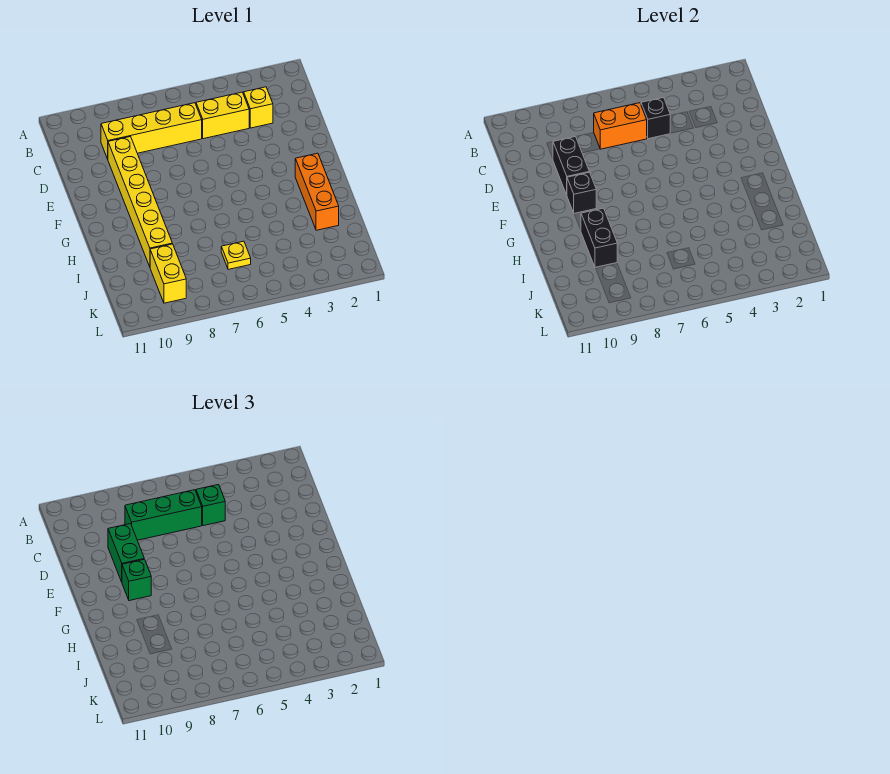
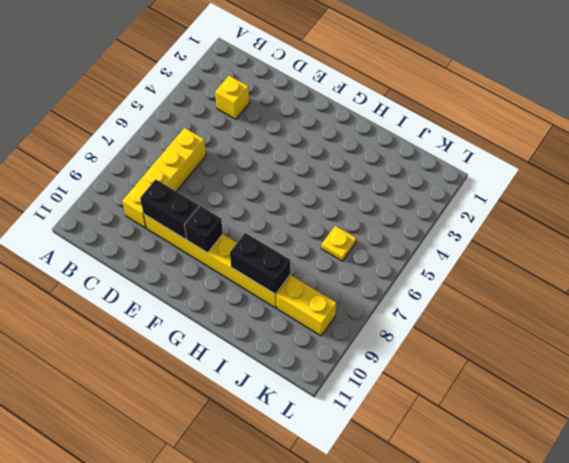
none -> yellow 1x2 brick [196,92,249,139]
none -> orange 1x3 brick [295,153,339,230]
none -> black 1x1 brick [641,98,670,139]

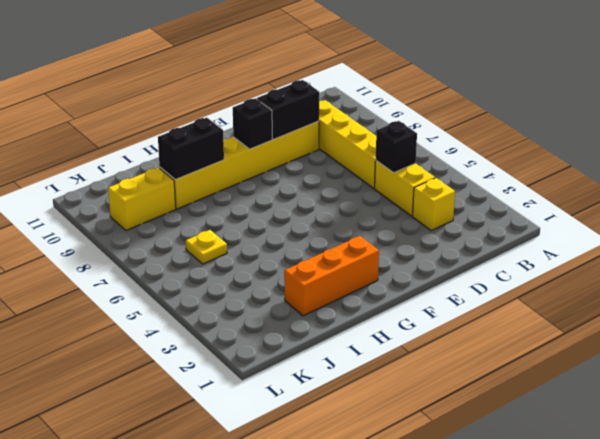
none -> orange 1x2 brick [594,103,647,149]
none -> green 1x1 brick [196,485,225,526]
none -> green 1x3 brick [125,490,202,540]

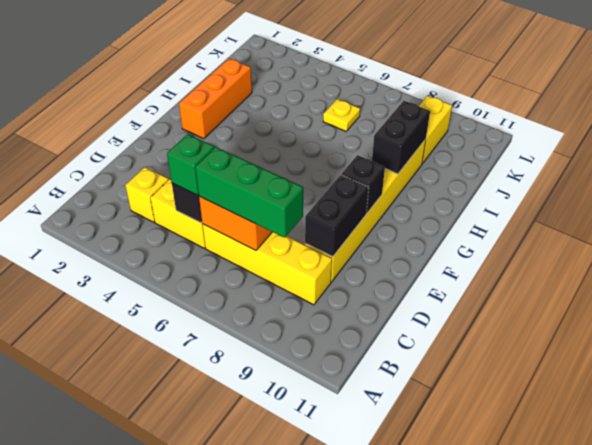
none -> green 1x2 brick [108,524,144,582]
none -> green 1x1 brick [122,559,151,601]

